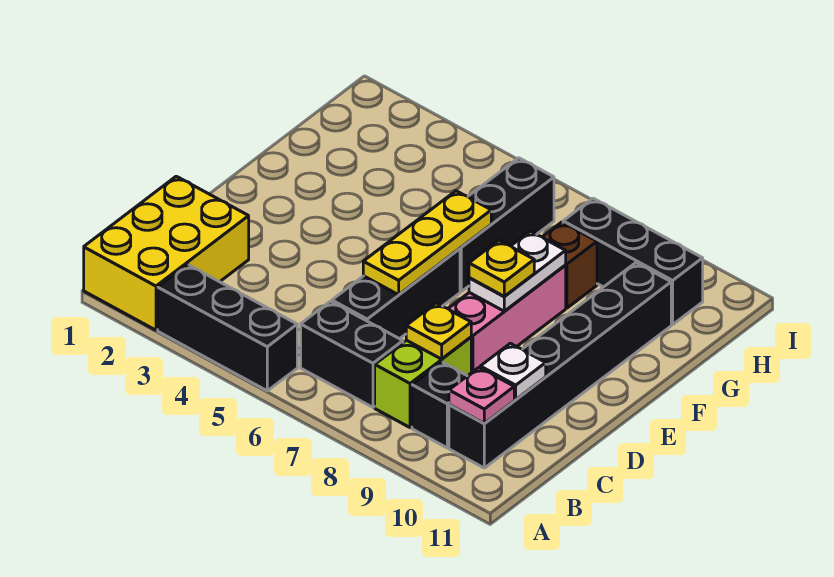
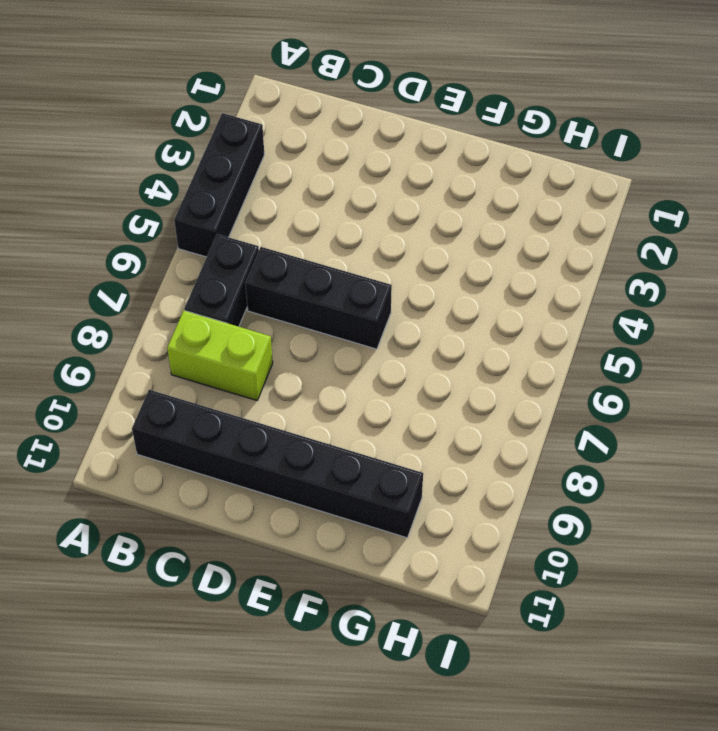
none -> yellow 2x3 brick [84,176,249,330]
none -> black 1x1 brick [412,362,467,448]
none -> pink 1x3 brick [448,266,566,373]

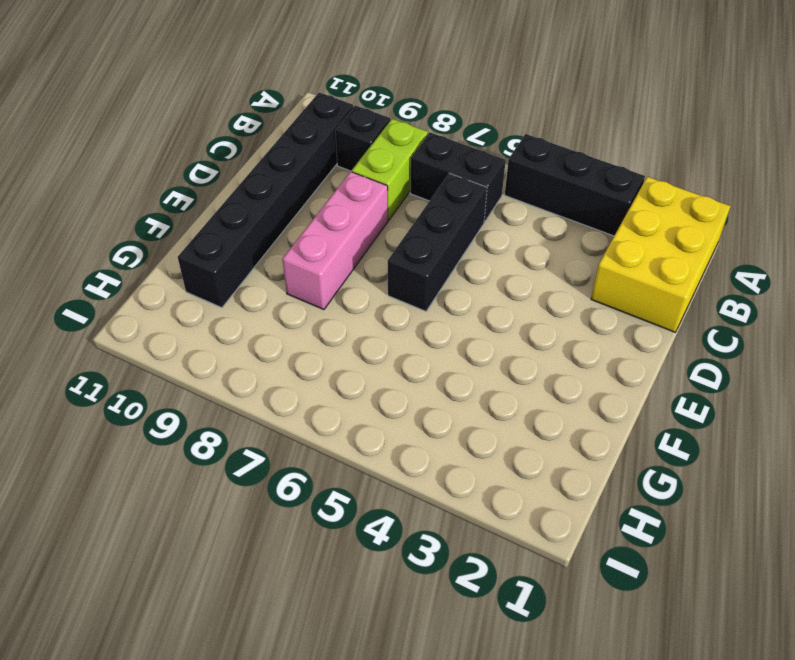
none -> black 1x3 brick [460,158,554,291]
none -> brown 1x1 brick [543,222,597,308]
none -> black 1x3 brick [563,198,703,324]

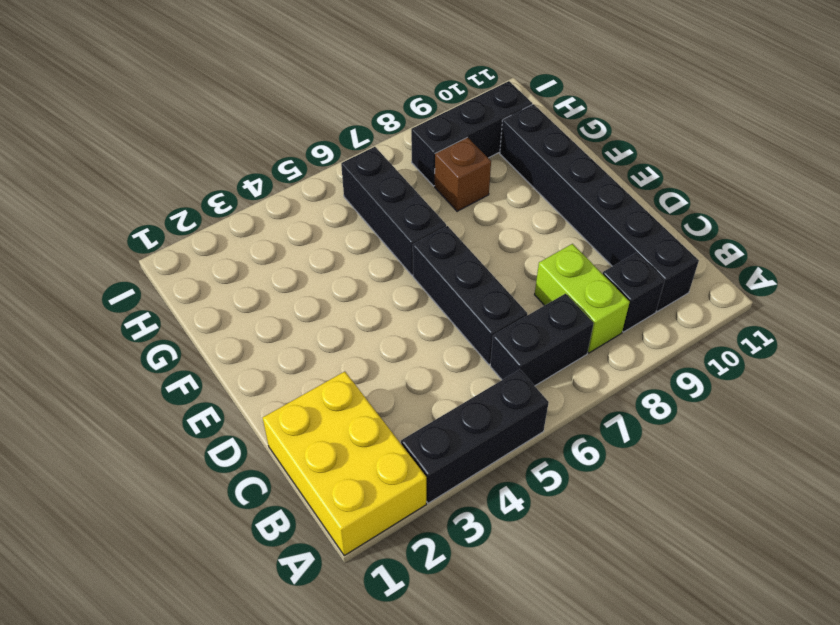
none -> pink 1x3 brick [448,266,566,373]
none -> pink 1x1 plate [449,368,514,424]
none -> yellow 1x1 plate [406,303,471,359]

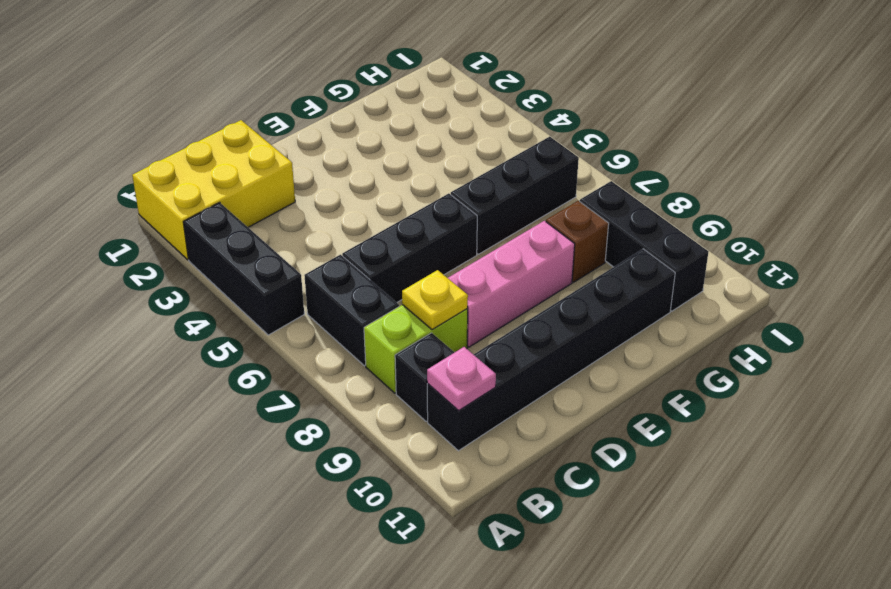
none -> white 1x1 plate [480,343,546,399]
none -> yellow 1x3 plate [363,191,491,295]
none -> white 1x2 plate [469,231,566,311]

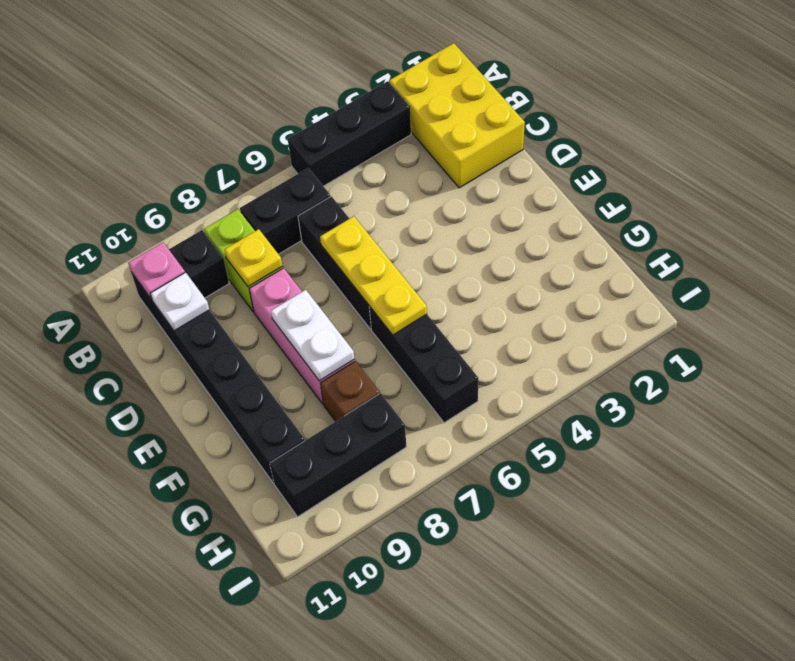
none -> yellow 1x1 plate [469,240,534,296]

